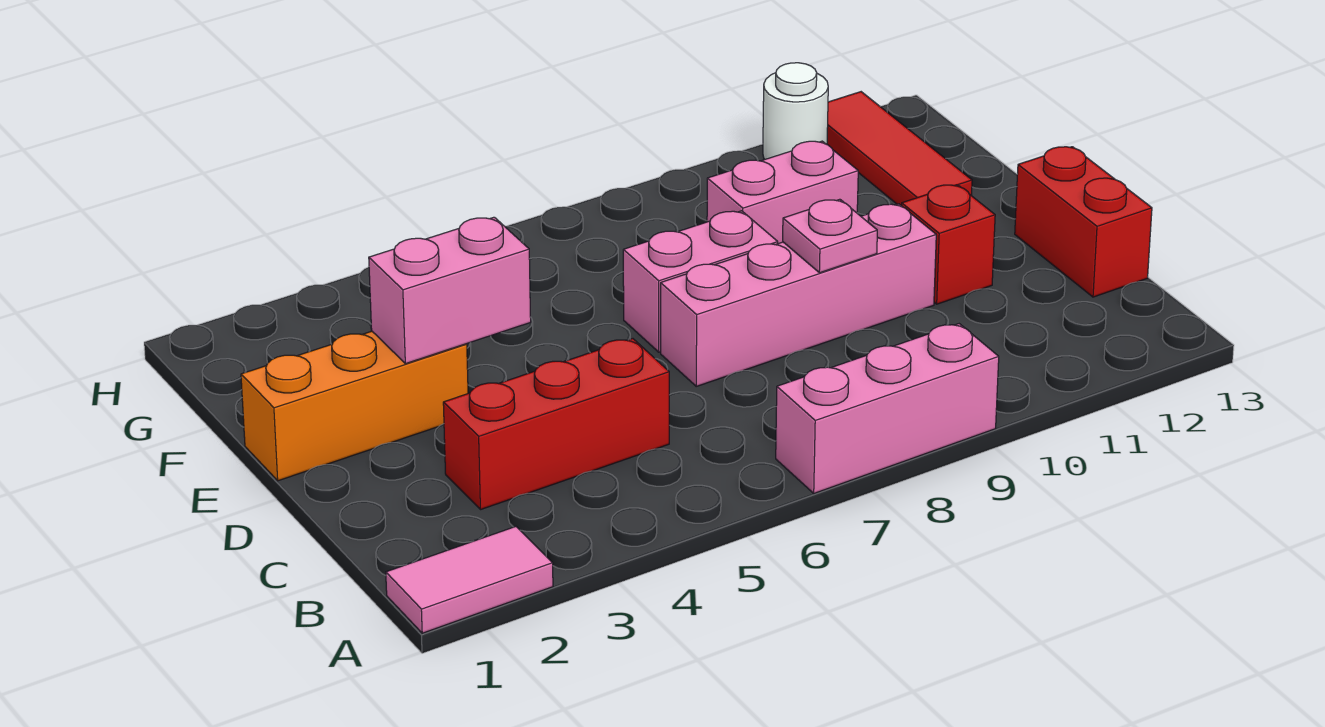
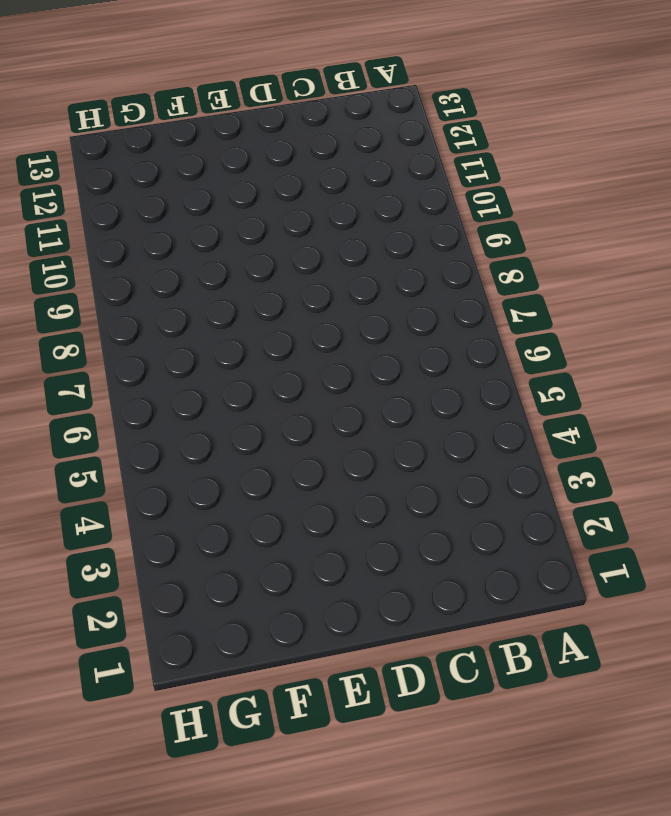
none -> pink 1x2 tile [386,527,553,633]
none -> pink 1x3 brick [776,324,999,493]
none -> red 1x3 brick [443,339,669,510]

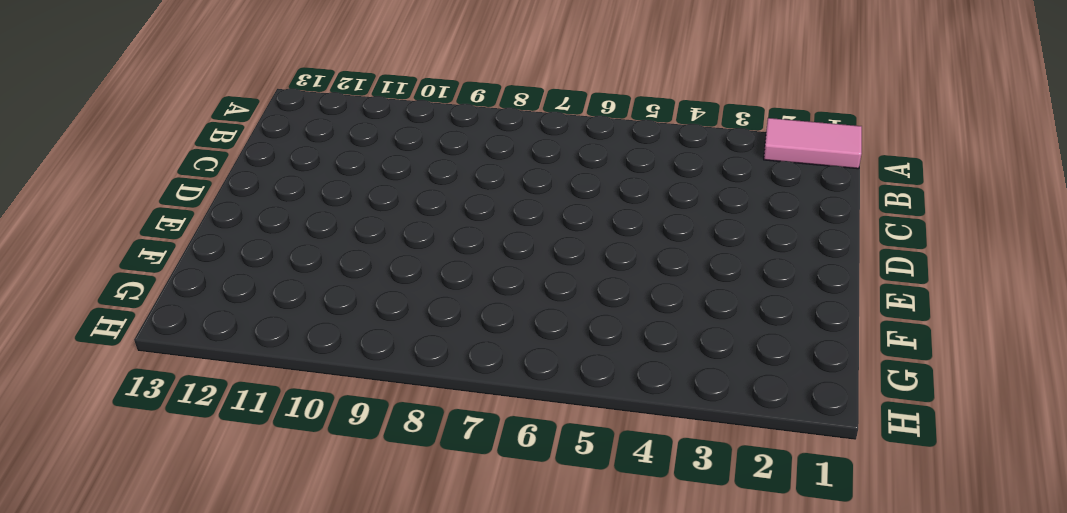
none -> pink 1x3 brick [776,324,999,493]
none -> red 1x3 brick [443,339,669,510]
none -> red 1x2 brick [1015,147,1152,297]

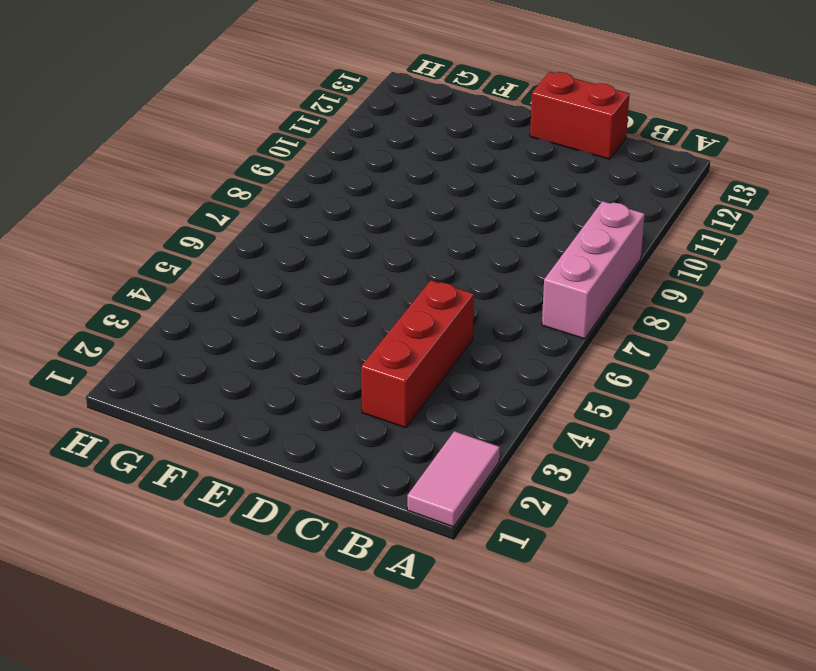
none -> pink 1x4 brick [661,204,936,386]
none -> red 1x1 brick [902,185,995,304]
none -> orange 1x3 brick [241,331,468,481]

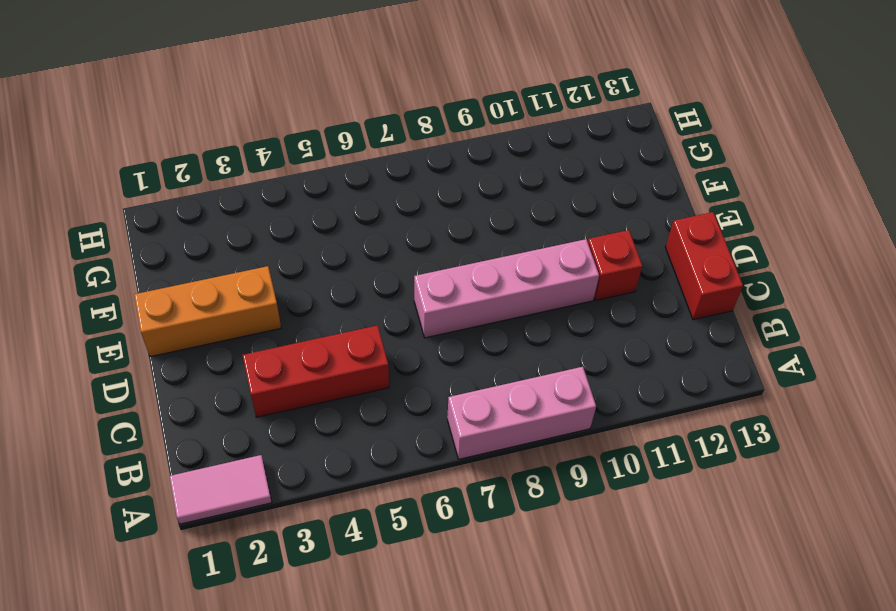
none -> pink 1x2 brick [623,211,778,352]
none -> pink 1x2 brick [707,141,858,244]
none -> red 1x3 tile [827,92,972,206]

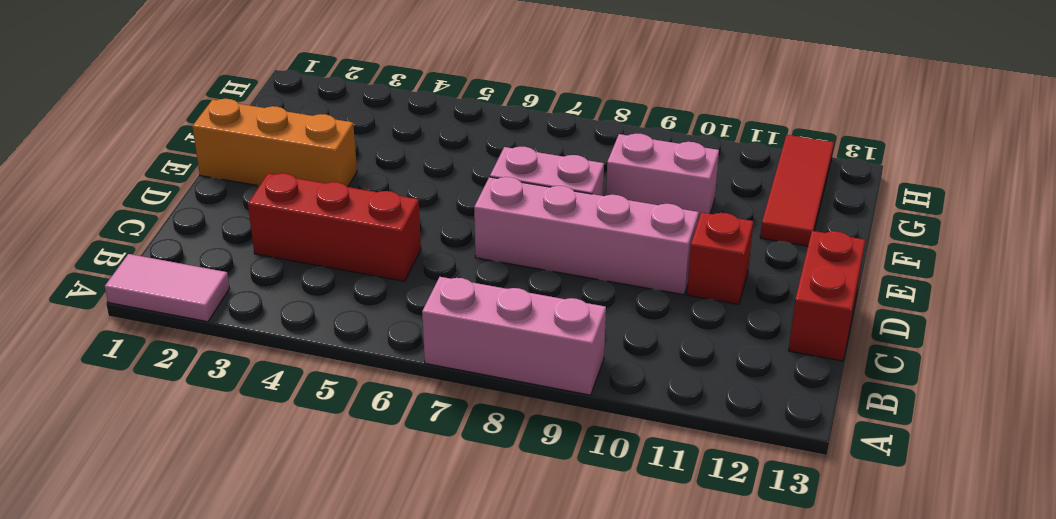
none -> white 1x1 round brick [763,63,828,159]
none -> pink 1x1 plate [783,199,877,273]
none -> pink 1x2 brick [369,217,531,364]

